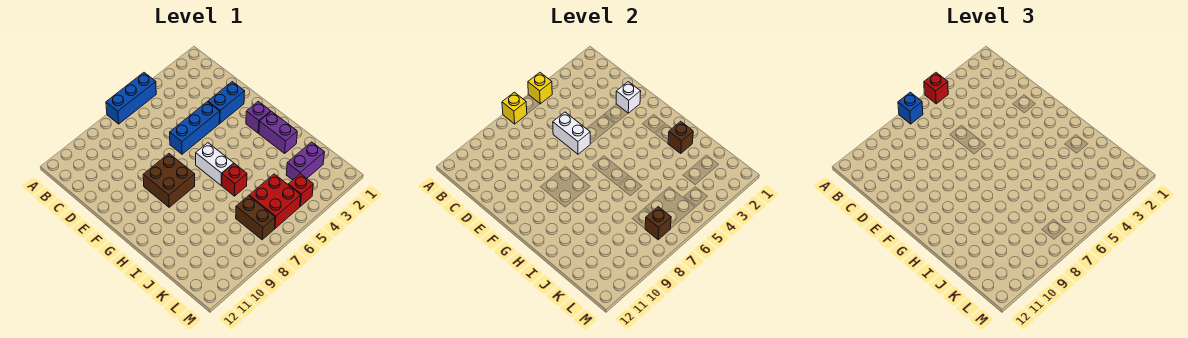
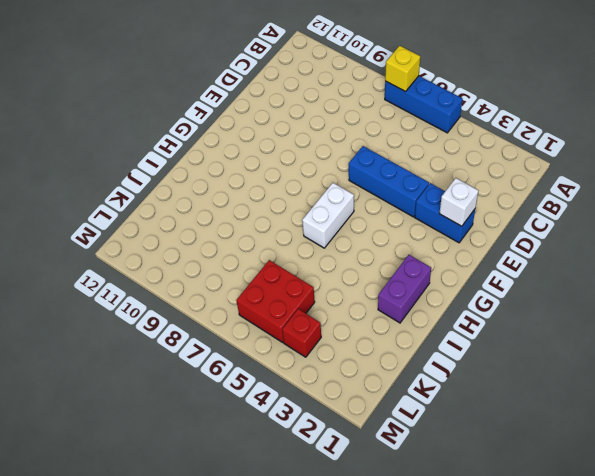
none -> brown 2x2 brick [143,154,195,207]
none -> purple 1x1 brick [246,101,271,133]
none -> red 1x1 brick [222,164,247,196]

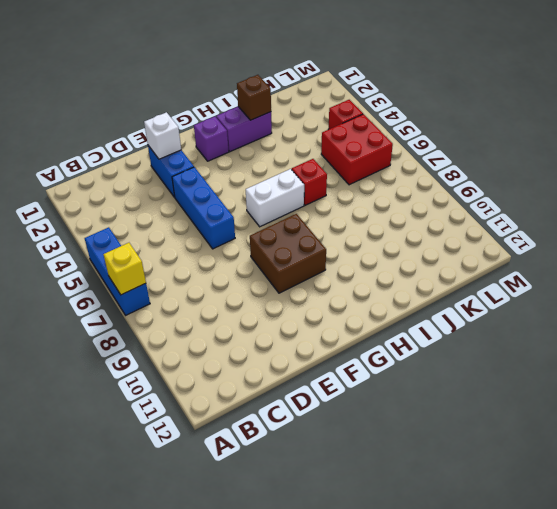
none -> purple 1x2 brick [286,142,325,180]
none -> brown 1x2 brick [236,196,275,240]
none -> yellow 1x1 brick [528,73,552,104]

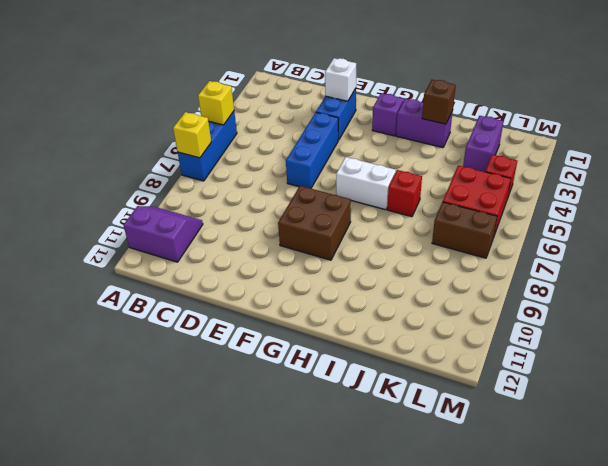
purple 2x2 slope [123,206,203,262] -> none
none -> white 1x2 brick [553,112,590,154]
none -> brown 1x1 brick [645,207,671,240]
none -> red 1x1 brick [924,73,948,104]

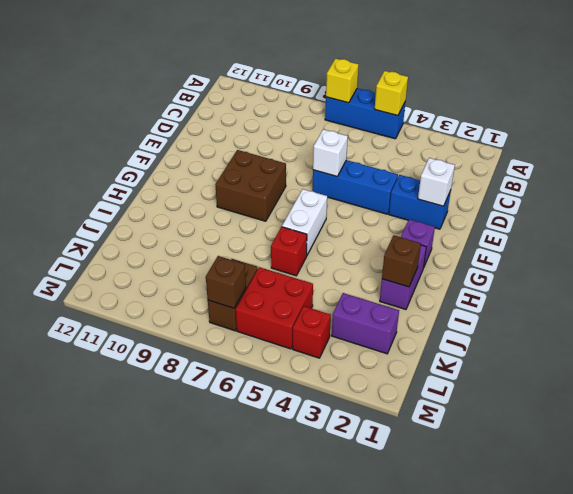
white 1x1 brick [313,129,348,176] -> white 1x2 brick [553,112,590,154]
none -> red 1x1 brick [924,73,948,104]
none -> blue 1x1 brick [898,92,923,124]

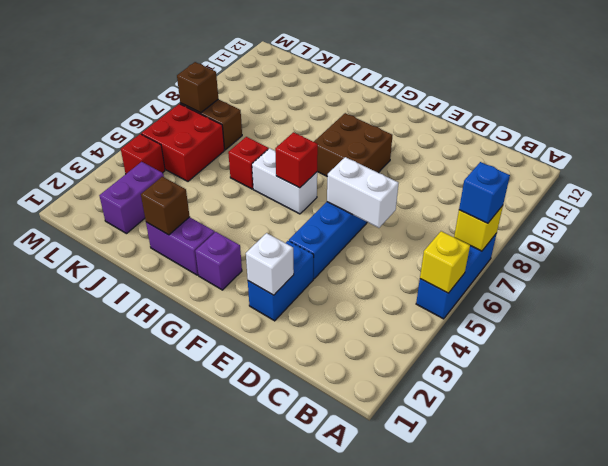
red 1x1 brick [275,132,318,188] -> red 1x1 brick moved to [924,73,948,104]

